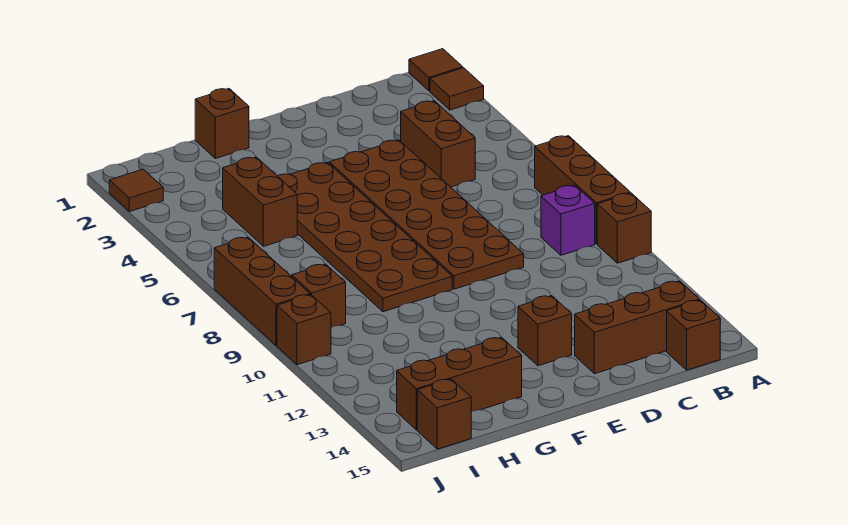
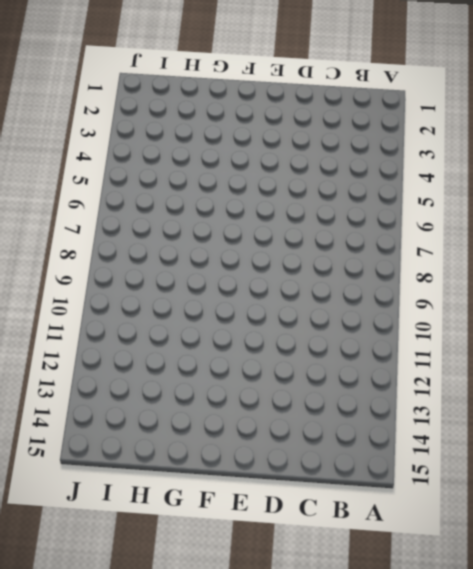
none -> brown 1x1 tile [409,49,463,91]
none -> brown 1x1 tile [430,68,484,110]
none -> brown 1x3 brick [535,136,630,244]

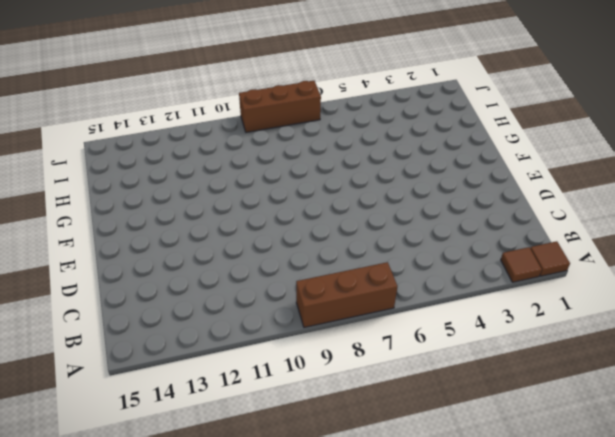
none -> brown 1x1 brick [597,193,651,263]
none -> purple 1x1 brick [541,185,595,255]
none -> brown 1x3 brick [575,281,700,374]

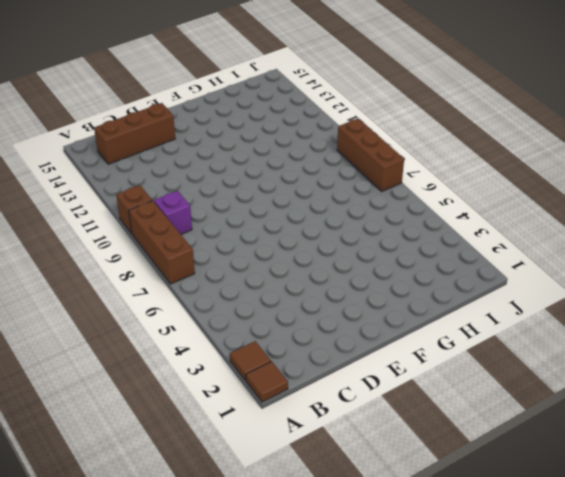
none -> brown 1x1 brick [667,300,720,370]
none -> brown 1x2 brick [401,101,475,187]
none -> brown 2x6 plate [329,140,524,289]

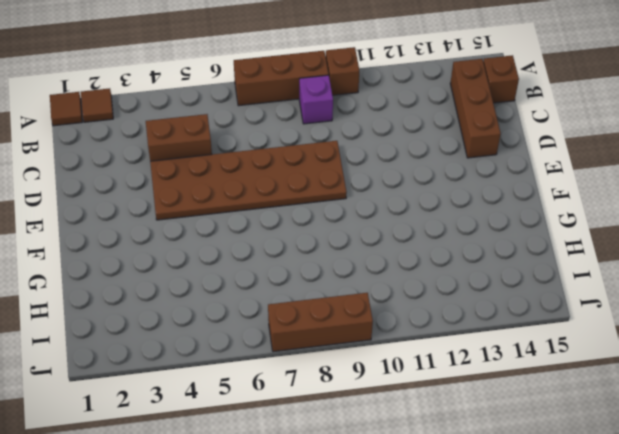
none -> brown 1x1 brick [518,296,572,366]
none -> brown 2x6 plate [278,163,452,312]
none -> brown 1x1 brick [195,89,249,158]

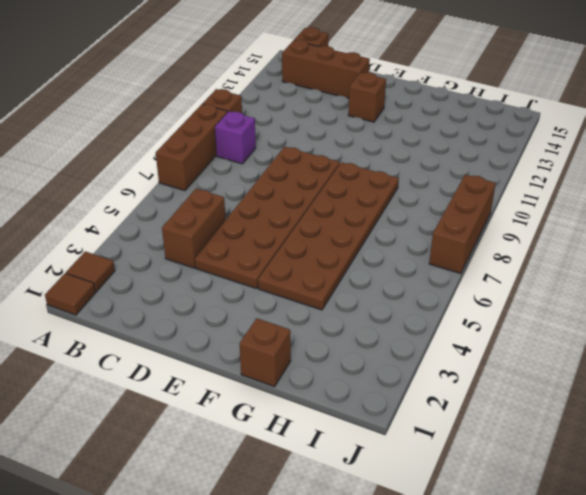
none -> brown 1x3 brick [397,337,522,430]
none -> brown 1x2 brick [223,157,297,246]
none -> brown 1x1 brick [292,264,346,327]

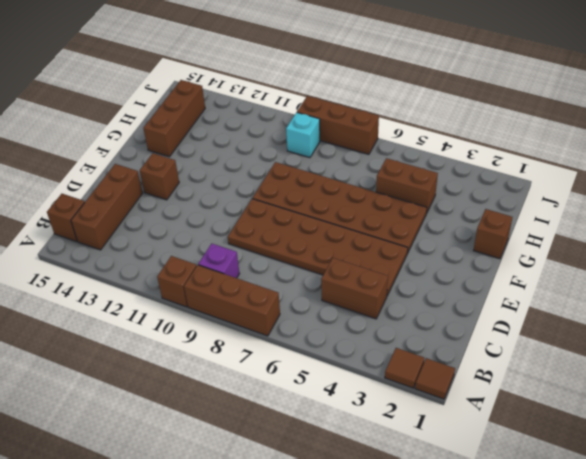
cyan 1x1 brick [286,112,320,158] -> brown 1x1 brick [292,264,346,327]
none -> brown 1x1 brick [417,379,471,449]
none -> brown 1x1 tile [109,169,163,211]
none -> brown 1x1 brick [277,295,331,365]

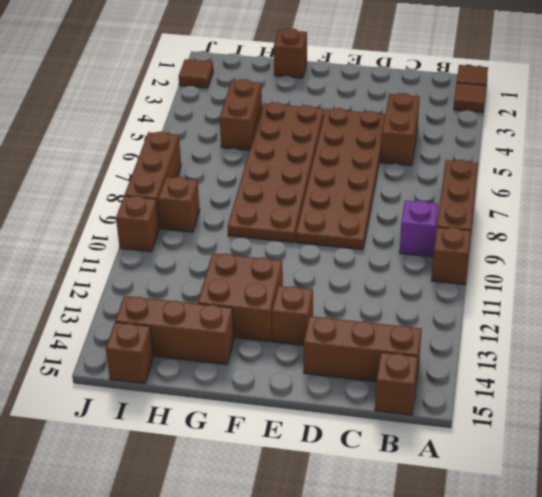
brown 2x2 brick [198,253,283,342] -> none

